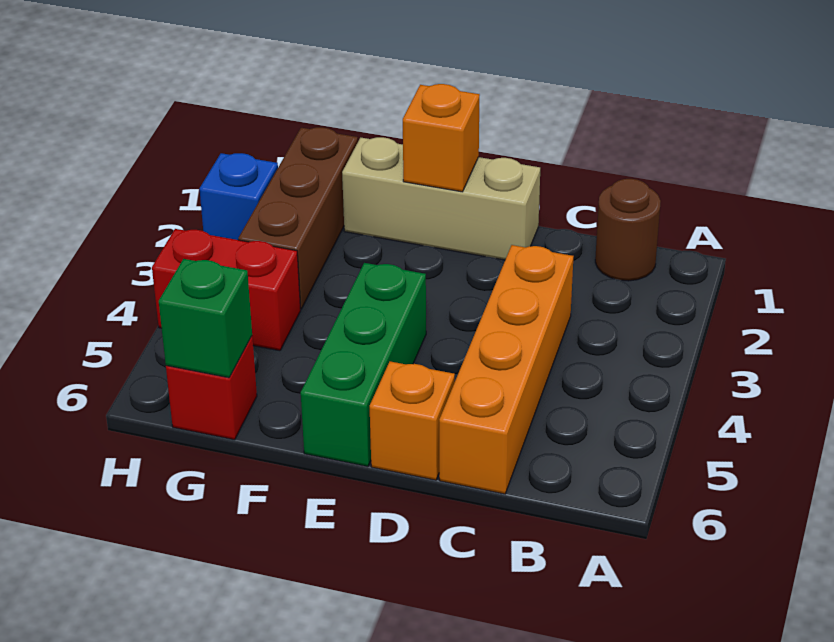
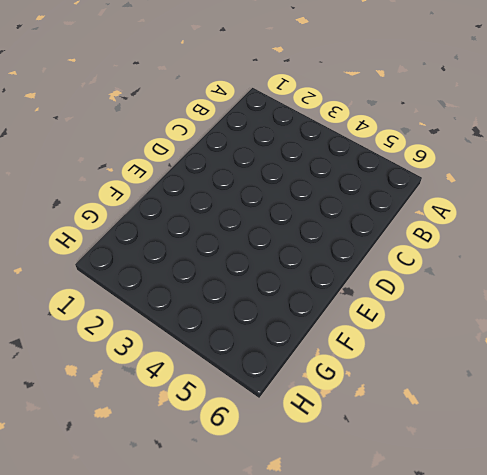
none -> brown 1x1 round brick [595,179,661,281]
none -> orange 1x4 brick [439,245,573,494]

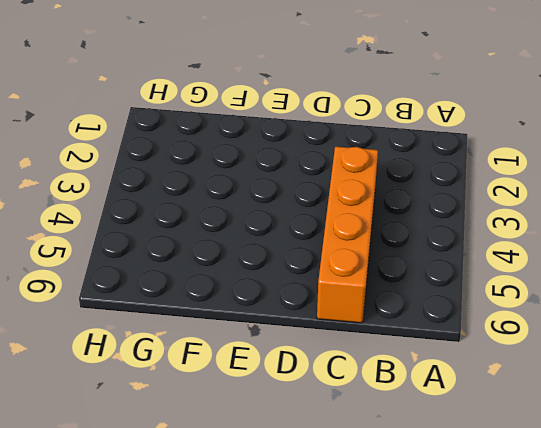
none -> brown 1x1 round brick [595,179,661,281]
none -> tan 1x3 brick [342,137,540,260]

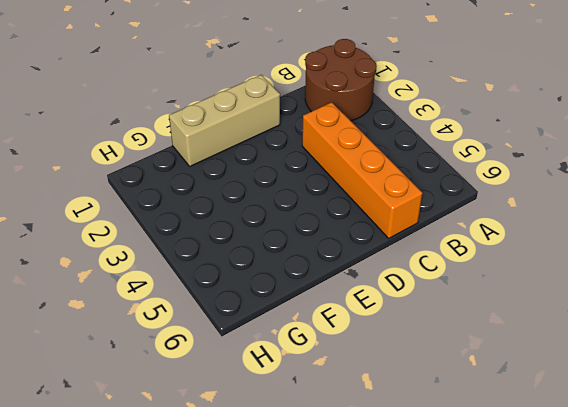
brown 2x2 round brick [305,39,377,121] -> brown 1x1 round brick [595,179,661,281]
none -> orange 1x1 brick [370,361,455,480]
none -> green 1x3 brick [301,263,426,467]

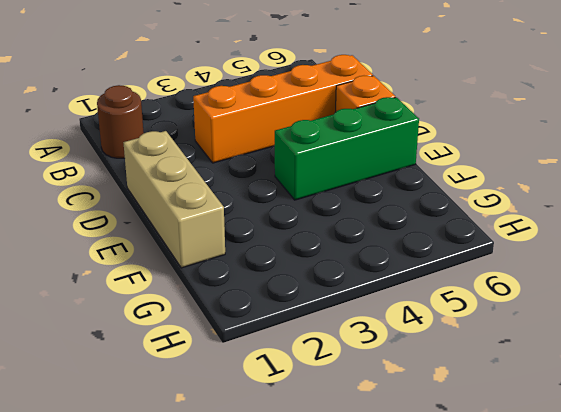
none -> brown 1x3 brick [238,127,358,309]
none -> red 1x2 brick [152,229,301,351]

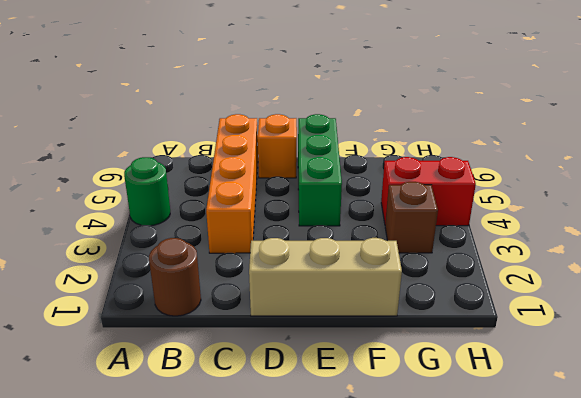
green 1x1 round brick [124,157,170,226] -> none
brown 1x1 brick [385,182,438,253] -> brown 1x3 brick [238,127,358,309]
none -> red 1x1 brick [166,336,257,440]
none -> blue 1x1 brick [199,153,278,240]

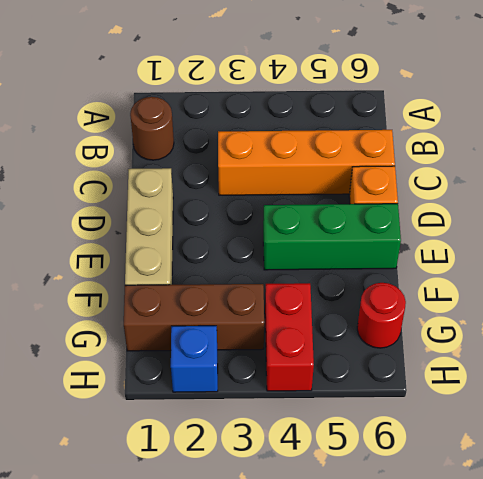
red 1x1 round brick [357,283,406,348] -> red 1x1 brick [166,336,257,440]
none -> orange 1x1 brick [403,84,480,192]
none -> green 1x1 brick [159,259,252,378]

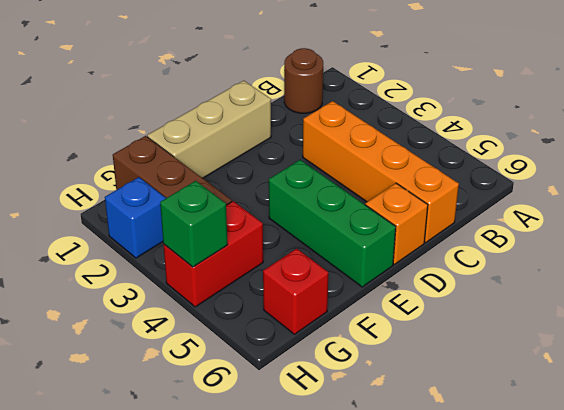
green 1x1 brick [160,181,228,267] -> green 1x1 brick moved to [159,259,252,378]
none -> orange 1x1 brick [403,84,480,192]

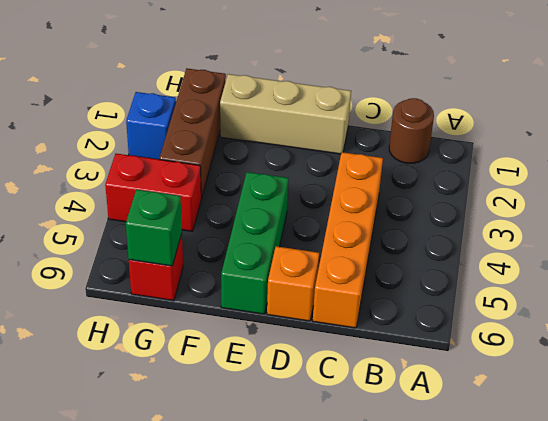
none -> orange 1x1 brick [403,84,480,192]

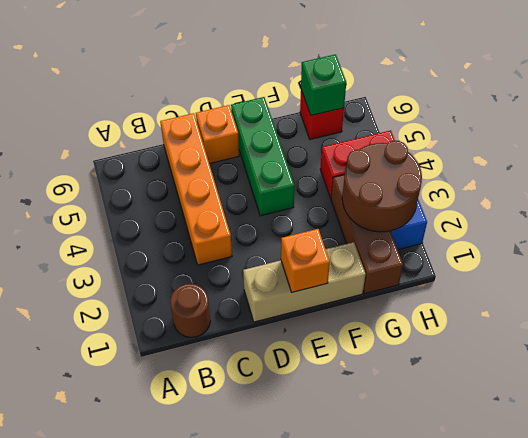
brown 2x2 round brick [342,141,422,232] -> none

